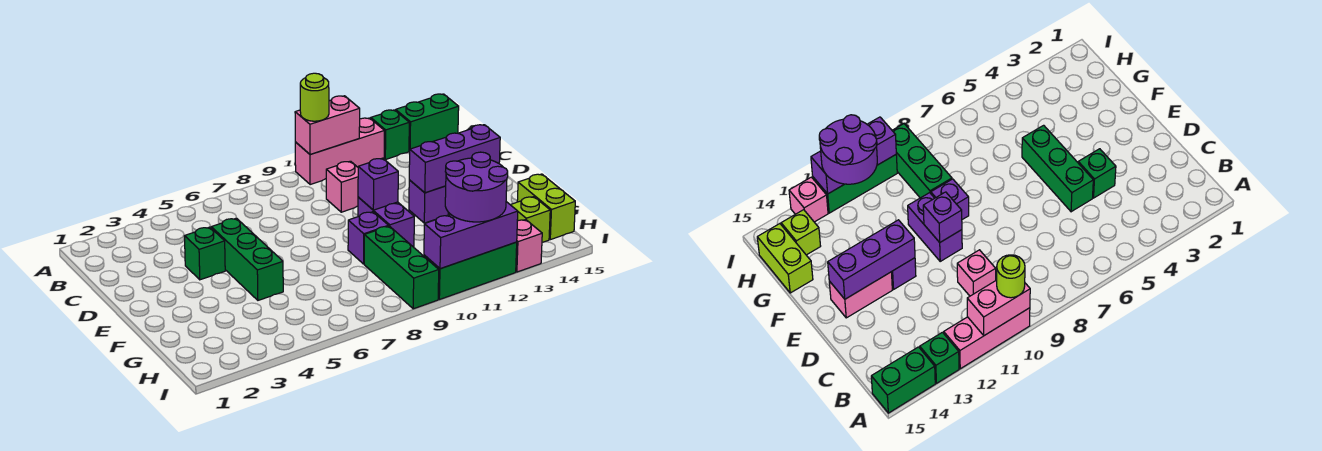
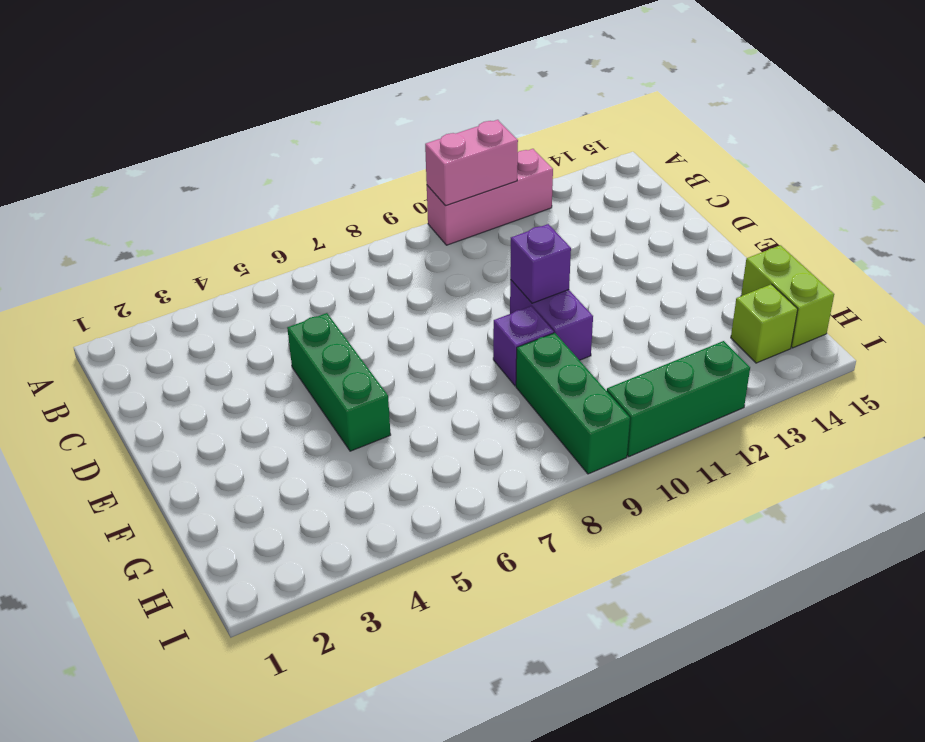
none -> green 1x1 brick [371,110,409,160]
none -> green 1x2 brick [396,94,459,151]
none -> pink 1x1 brick [326,161,358,212]

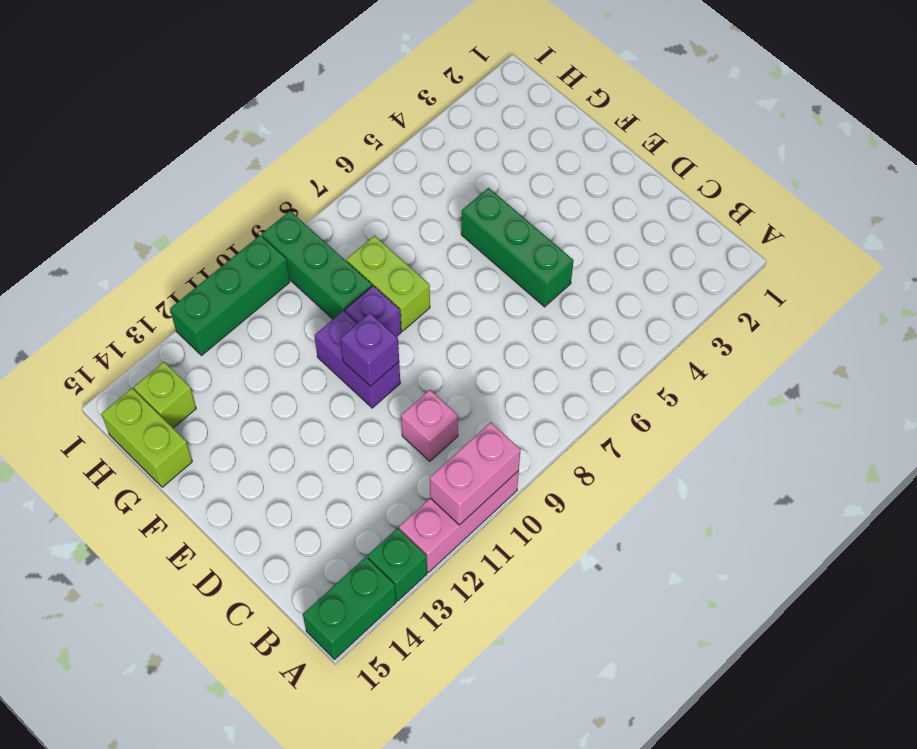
lime 1x2 brick [347,236,430,331] -> none
none -> green 1x1 brick [185,227,225,280]
none -> purple 1x1 brick [409,180,448,223]
none -> pink 1x2 brick [829,272,892,318]

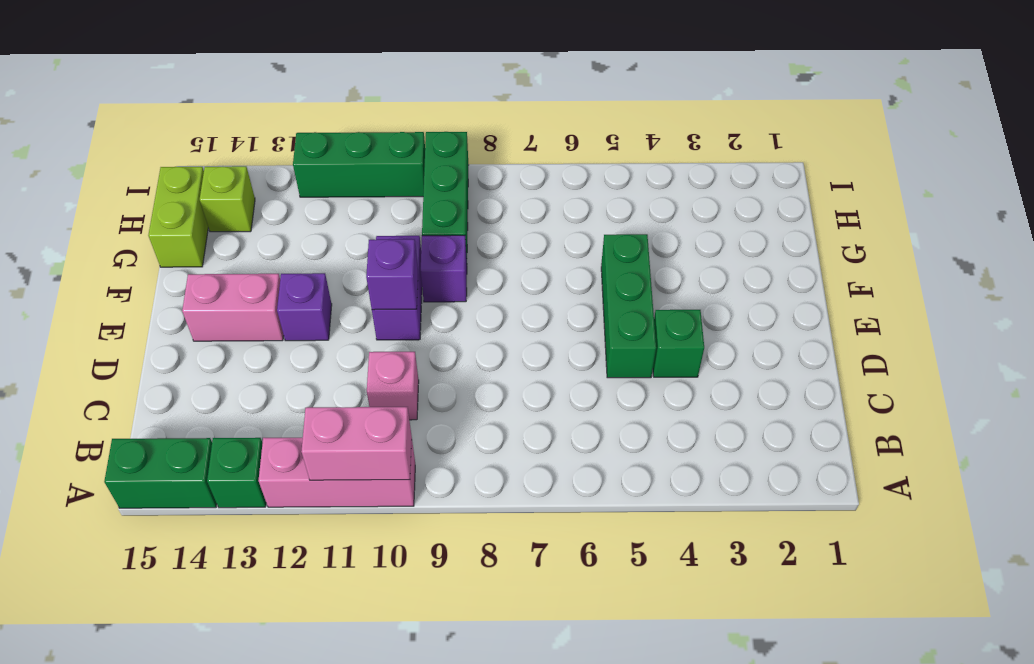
none -> pink 1x1 brick [516,220,542,272]
none -> purple 1x3 brick [409,125,500,193]
none -> purple 1x3 brick [424,202,518,269]

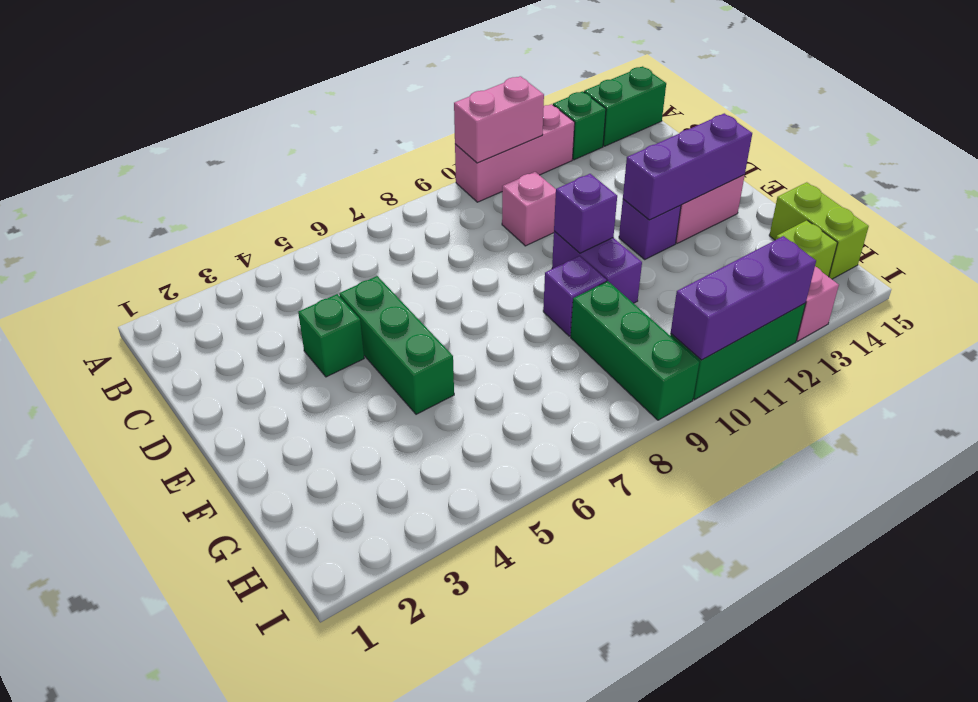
none -> lime 1x1 round brick [300,73,329,121]
none -> purple 2x2 round brick [445,152,508,222]

